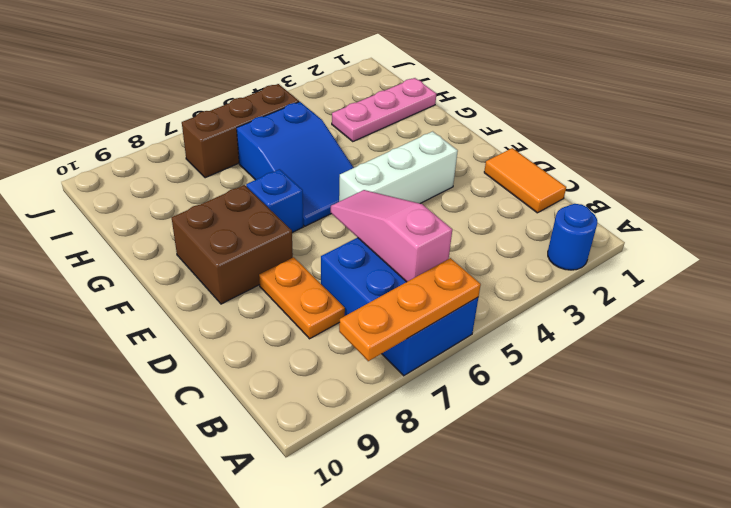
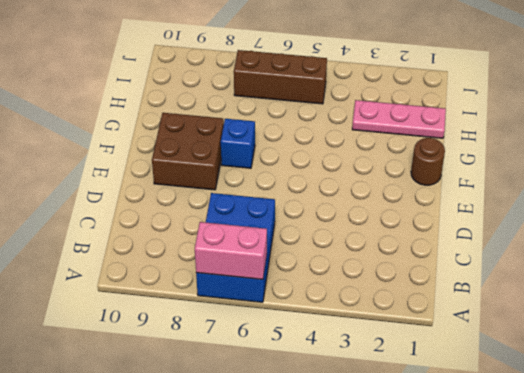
pink 1x2 brick [195,222,267,279] -> orange 1x3 plate [339,258,481,361]
brown 1x1 round brick [411,138,445,185] -> none
none -> blue 1x1 round brick [548,204,597,270]
none -> orange 1x2 tile [484,148,566,213]
none -> orange 1x2 plate [259,257,345,339]

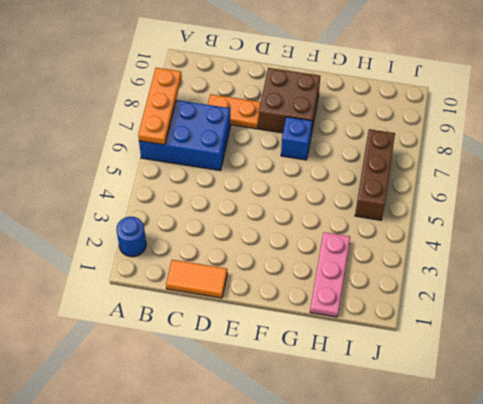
none -> white 1x3 brick [339,131,458,204]
none -> blue 2x3 slope [237,102,354,226]
none -> pink 1x3 slope [331,190,452,282]

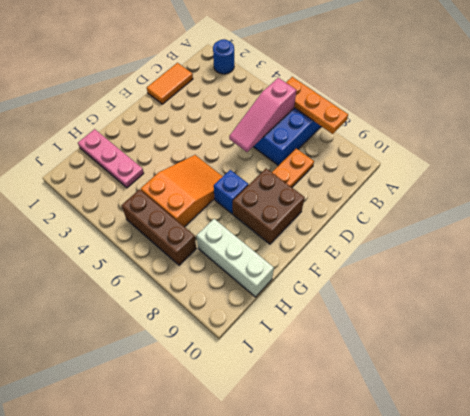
orange 2x3 slope [141,155,223,227] -> blue 2x3 slope [237,102,354,226]
white 1x3 brick [197,219,274,297] -> white 1x3 brick moved to [339,131,458,204]

